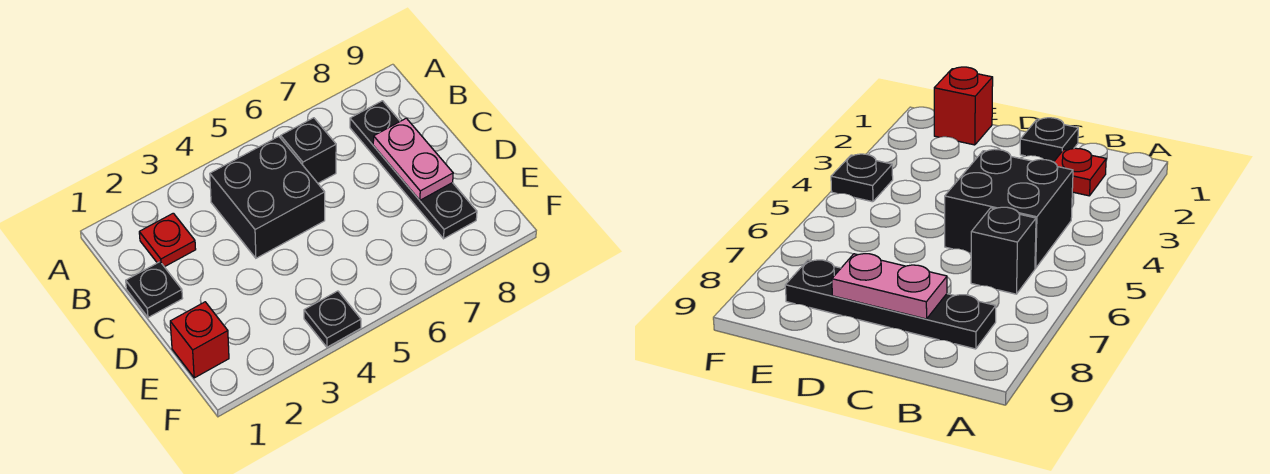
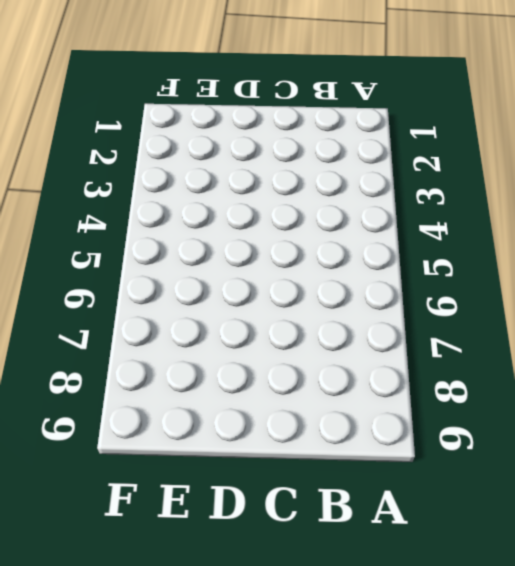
none -> red 1x1 plate [139,213,196,267]
none -> black 2x2 brick [210,136,325,258]

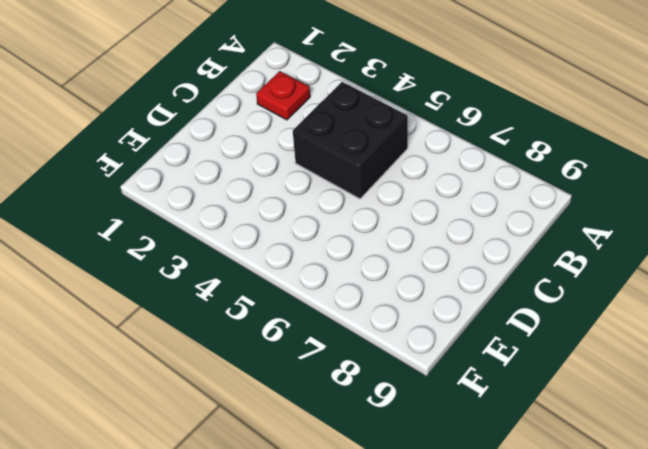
none -> black 1x1 brick [281,118,336,183]
none -> black 1x4 plate [350,101,477,239]

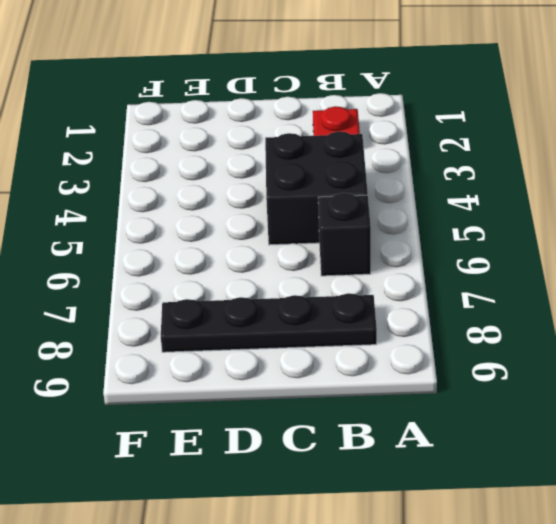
none -> black 1x1 plate [126,262,183,317]
none -> red 1x1 brick [170,302,229,378]

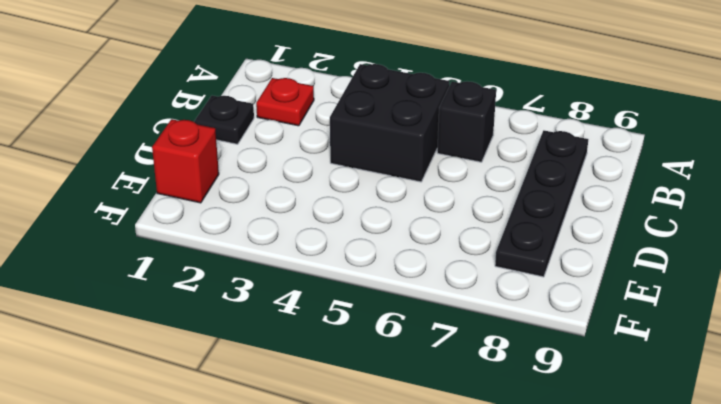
none -> black 1x1 plate [304,291,361,347]
none -> pink 1x2 plate [373,118,453,200]

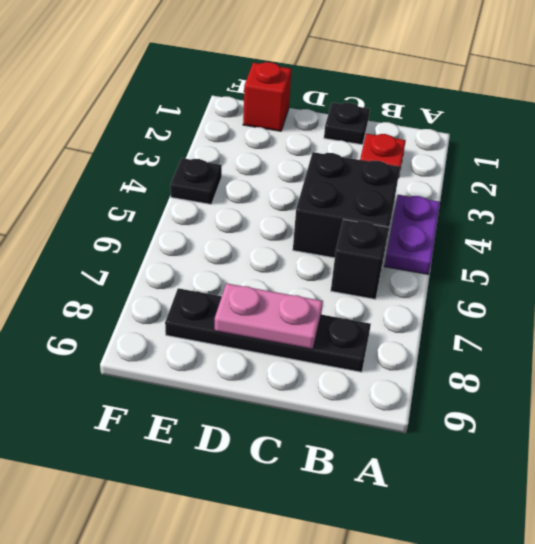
purple 1x2 plate [385,195,440,274] -> none

